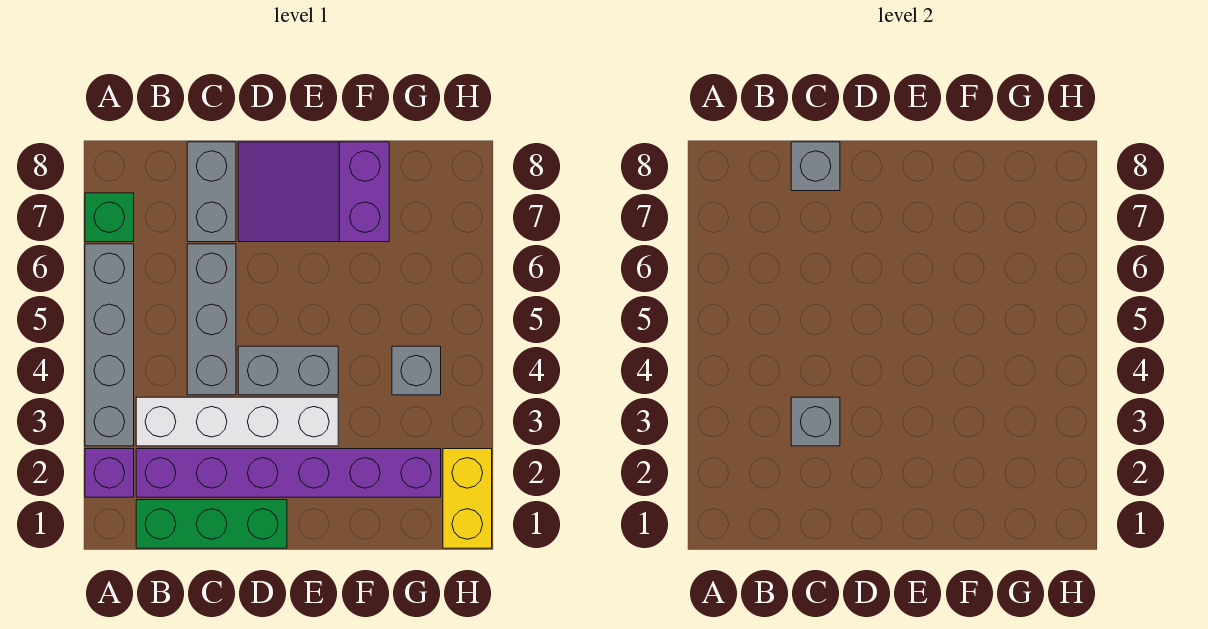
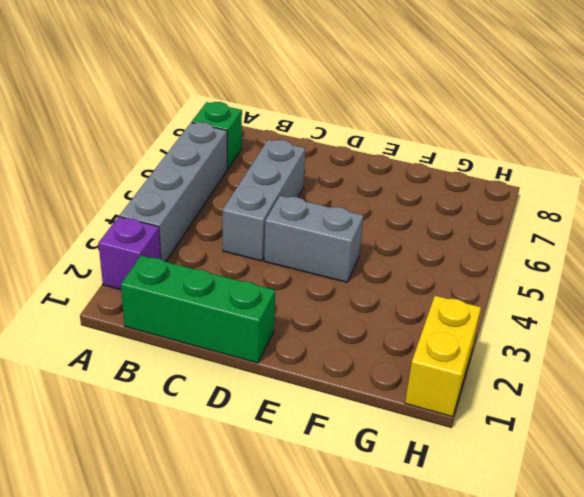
none -> purple 1x6 brick [136,449,441,497]
none -> white 1x4 brick [136,397,338,446]
none -> grey 1x2 brick [187,142,236,242]

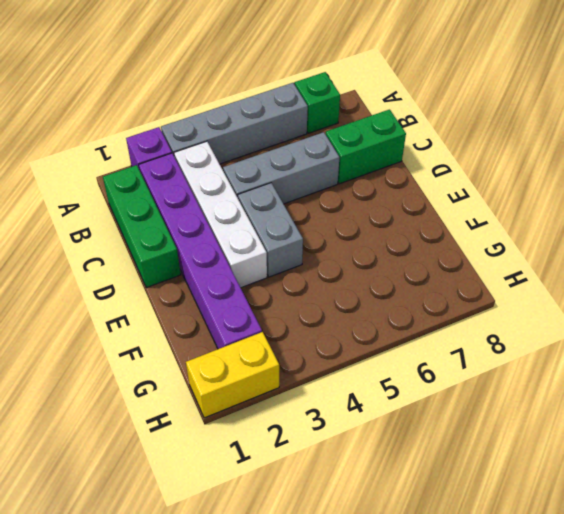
green 1x2 brick [326,110,406,184] -> grey 1x2 brick [187,142,236,242]
none -> purple 2x3 slope [238,142,389,242]
none -> grey 1x1 brick [392,346,441,395]
none -> grey 1x1 brick [791,397,840,446]

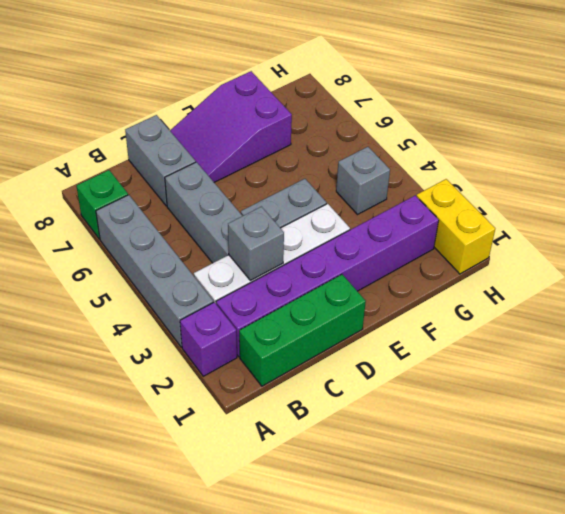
none -> grey 1x1 brick [791,142,840,191]

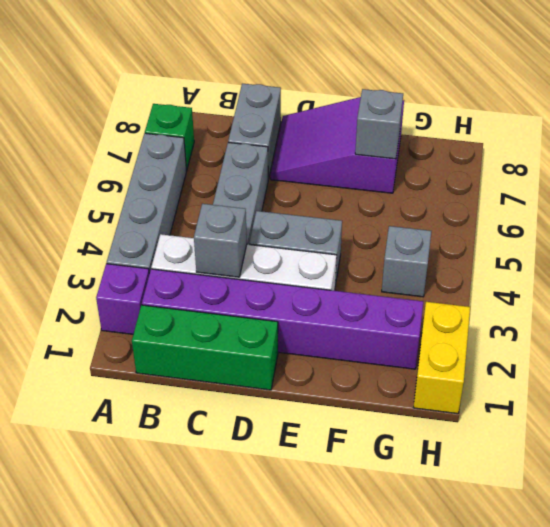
grey 1x1 brick [355,89,403,159] -> grey 1x1 brick moved to [791,142,840,191]

